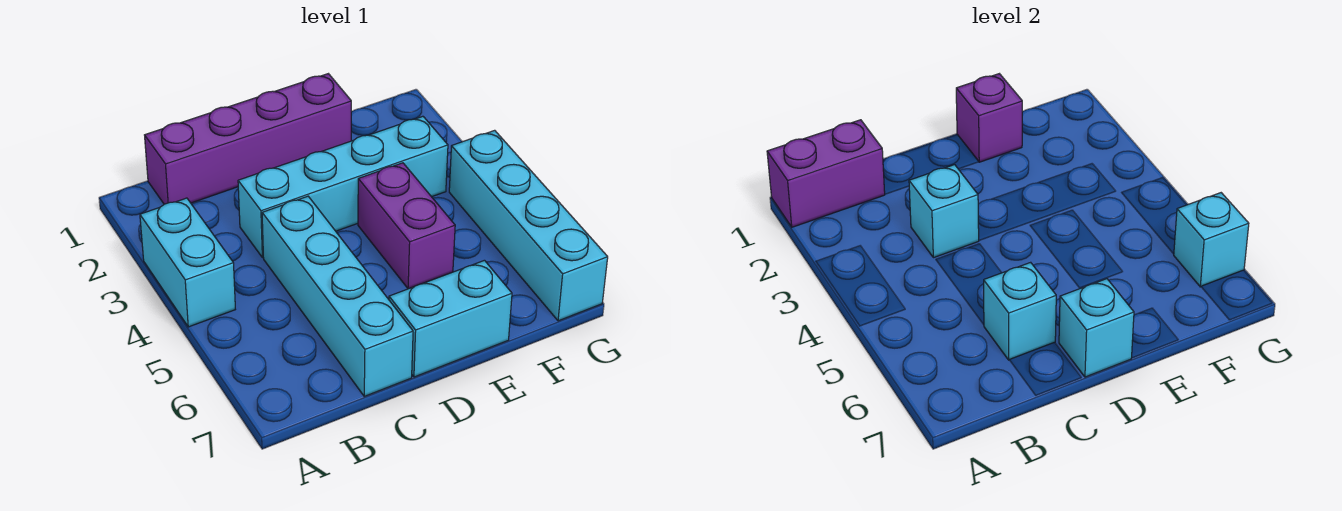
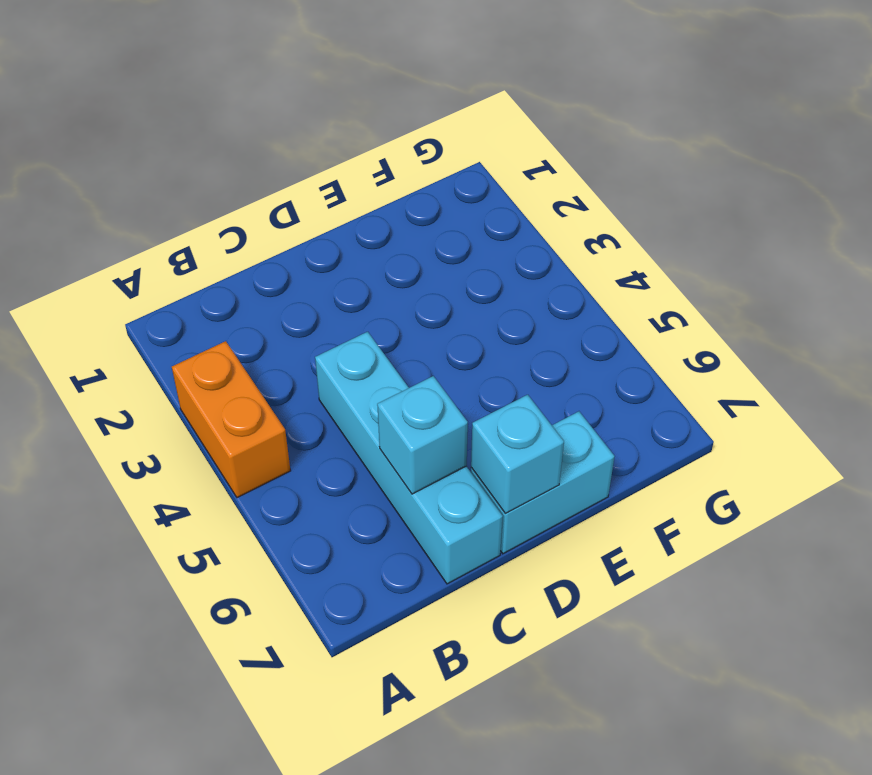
orange 1x2 brick [172,341,291,498] -> cyan 1x2 brick [140,198,235,327]
none -> purple 1x4 brick [145,74,351,204]
none -> cyan 1x4 brick [238,116,448,258]
none -> purple 1x2 brick [358,163,455,289]

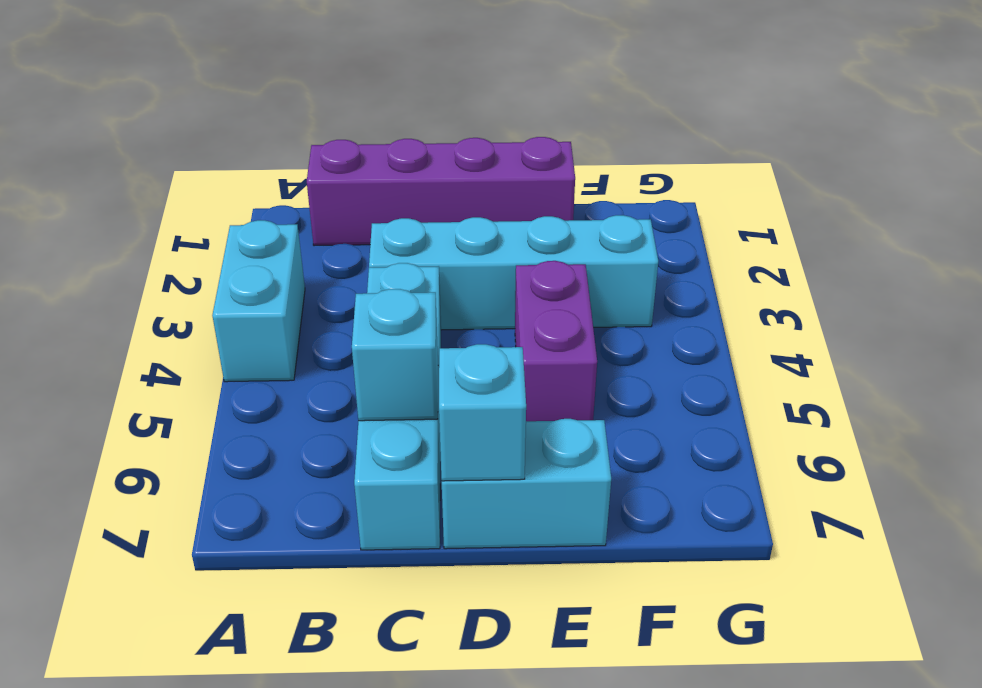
none -> cyan 1x4 brick [449,130,608,321]
none -> purple 1x2 brick [767,120,885,227]
none -> cyan 1x1 brick [909,165,979,258]

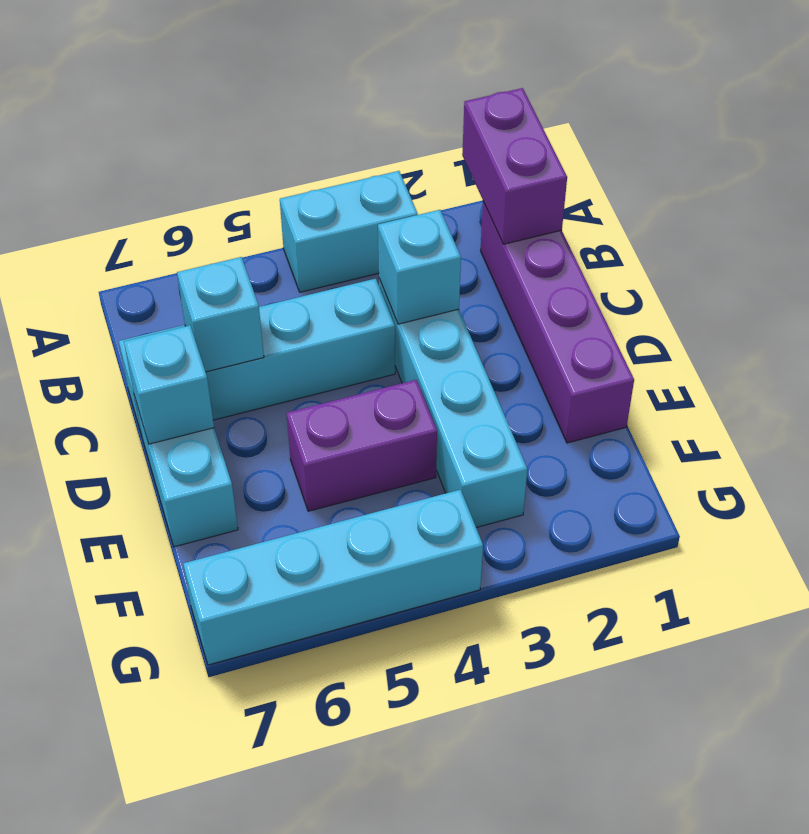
none -> purple 1x1 brick [956,74,1022,162]
none -> cyan 1x1 brick [1174,193,1249,287]

